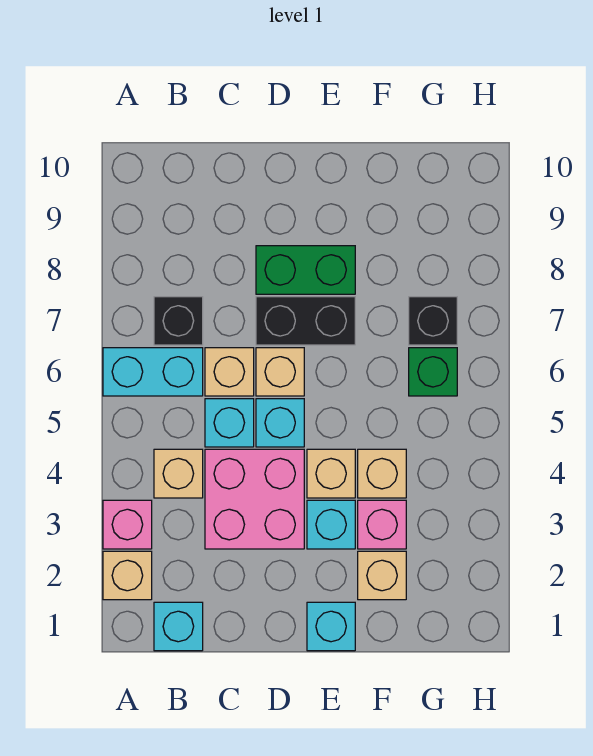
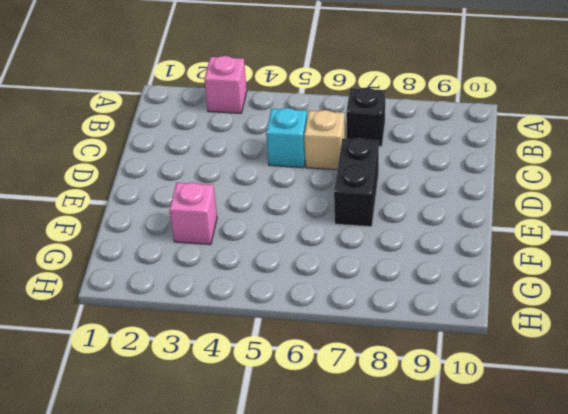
none -> tan 1x1 brick [103,551,152,600]
none -> cyan 1x2 brick [103,348,203,396]
none -> cyan 1x1 brick [154,602,203,651]

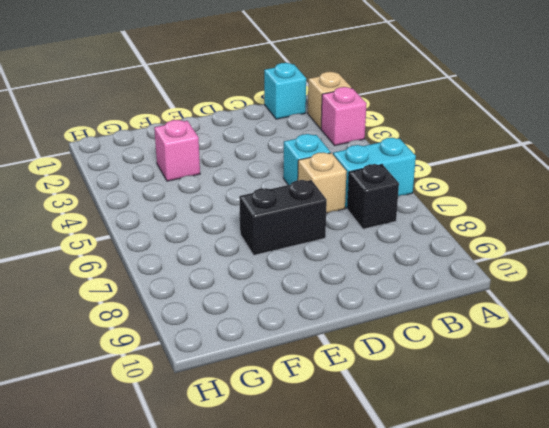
none -> tan 1x1 brick [154,449,203,498]
none -> pink 2x2 brick [205,449,304,549]
none -> cyan 1x1 brick [256,399,304,447]

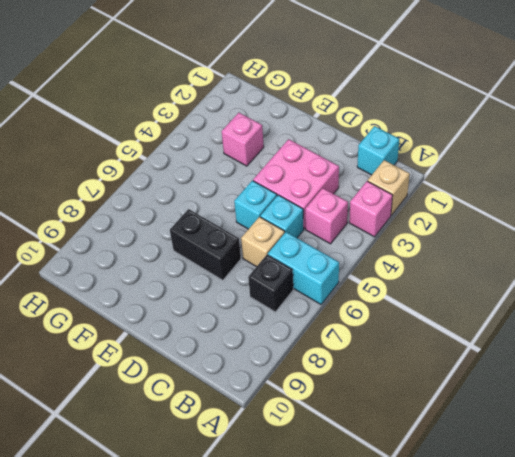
pink 1x1 brick [305,188,348,244] -> tan 1x1 brick [154,449,203,498]
none -> tan 1x1 brick [256,348,304,396]
none -> green 1x2 brick [256,246,355,294]
none -> cyan 1x1 brick [307,602,355,651]

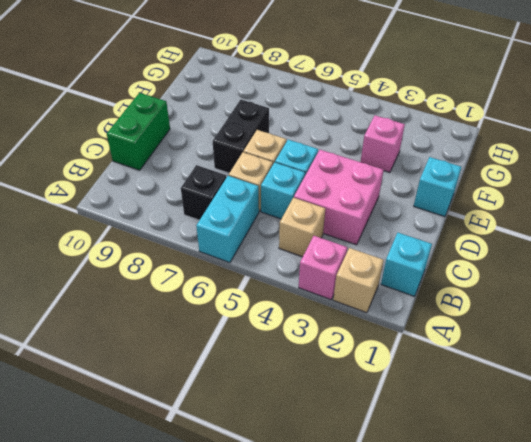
green 1x2 brick [107,93,170,170] -> green 1x2 brick moved to [256,246,355,294]
none -> cyan 1x1 brick [307,500,355,549]
none -> tan 1x1 brick [307,449,355,498]
none -> tan 1x1 brick [358,551,406,600]

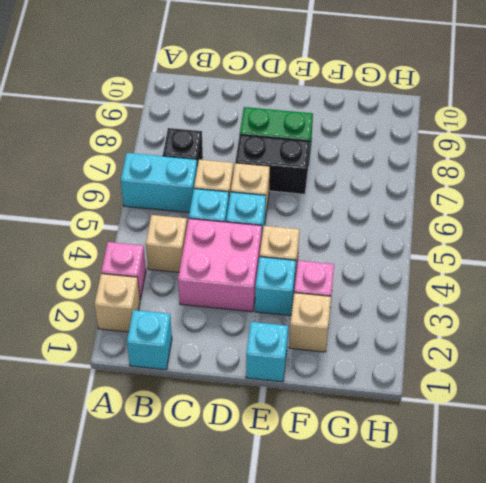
none -> tan 1x1 brick [358,449,406,498]
none -> green 1x1 brick [409,348,457,396]
none -> black 1x1 brick [409,297,457,345]

